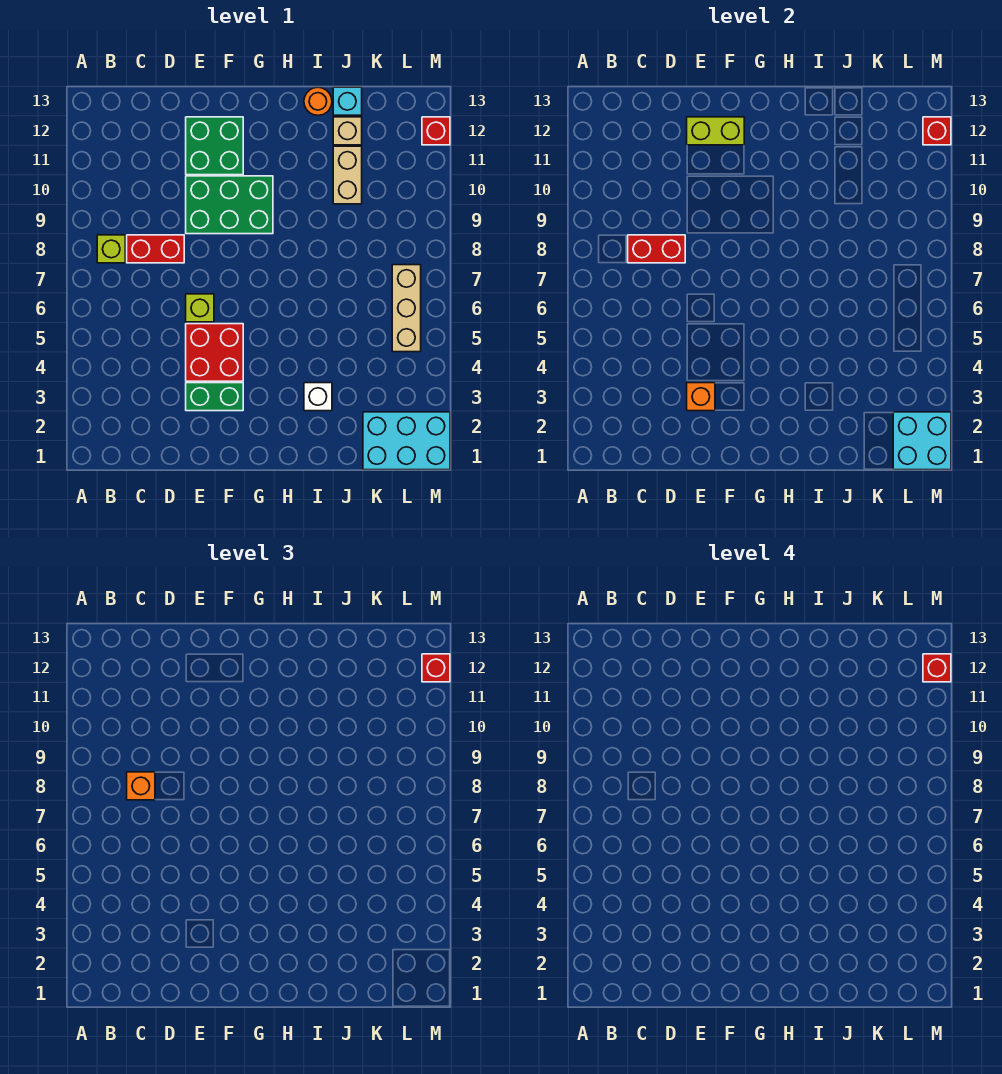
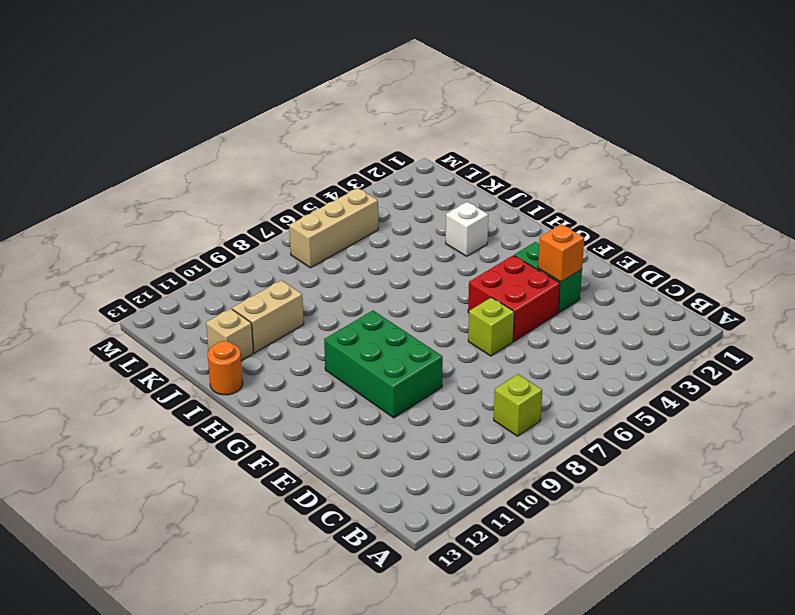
none -> red 1x2 brick [127,235,184,263]
none -> green 2x2 brick [186,117,243,175]
none -> cyan 1x1 brick [333,87,362,115]

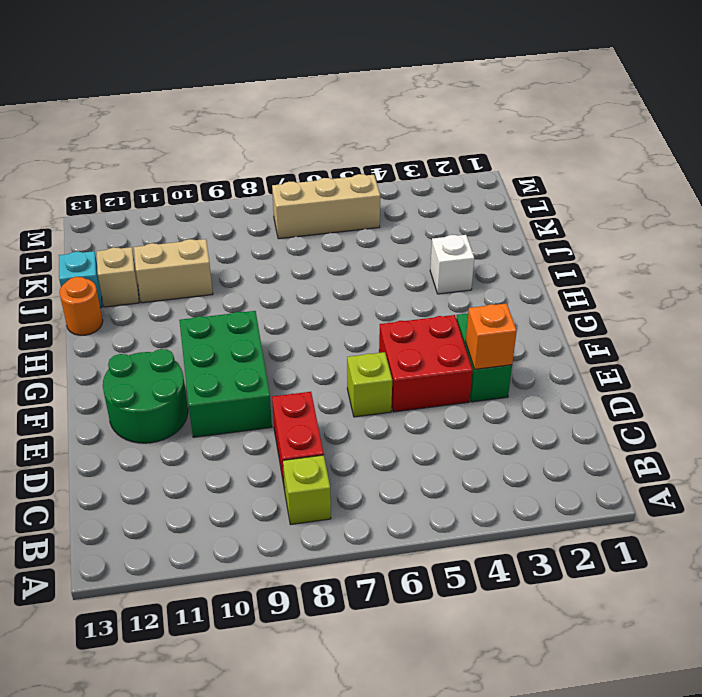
green 2x2 round brick [103,349,188,443] -> green 2x2 brick [186,117,243,175]
none -> cyan 2x3 brick [363,412,450,470]
none -> red 1x1 brick [422,117,450,145]
none -> red 1x2 brick [628,235,685,263]

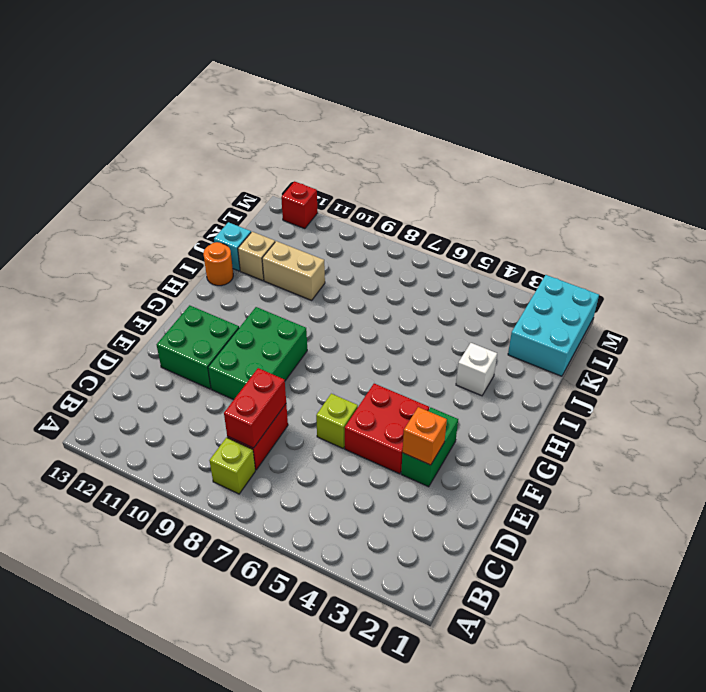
none -> tan 1x3 brick [392,265,421,352]
none -> lime 1x2 brick [687,117,744,145]
none -> cyan 2x2 brick [893,412,951,470]

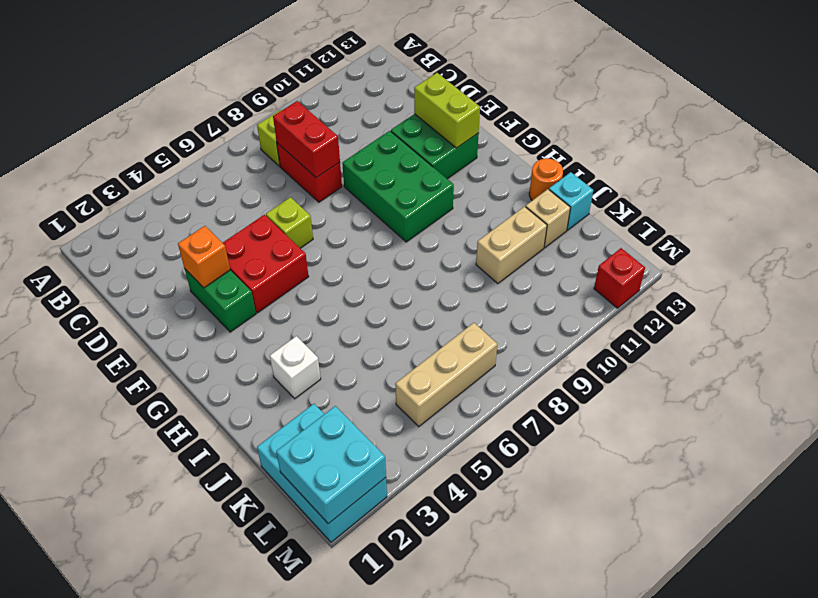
none -> red 1x1 brick [923,117,951,145]
none -> orange 1x1 brick [127,772,155,800]
none -> red 1x1 brick [422,654,450,682]

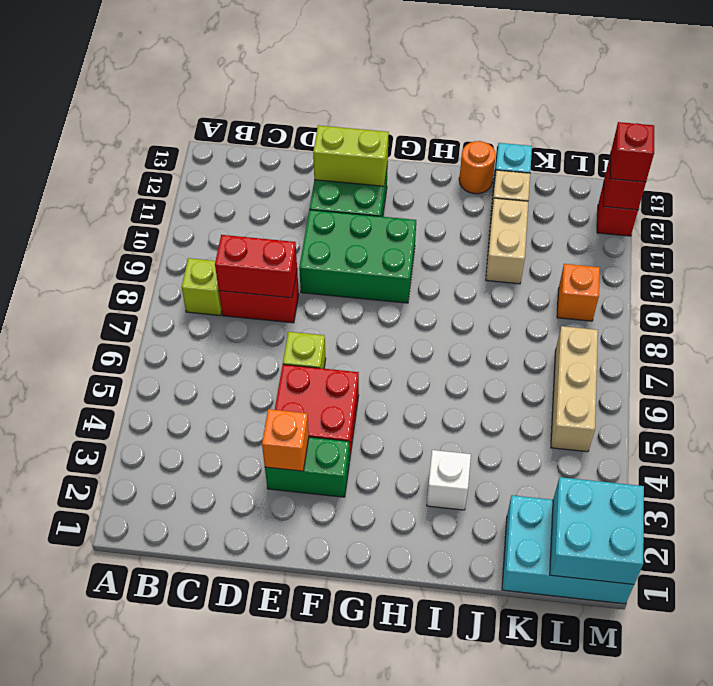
orange 1x1 brick [557,264,600,321] -> orange 1x1 brick moved to [127,772,155,800]
none -> red 1x1 brick [923,654,951,682]

